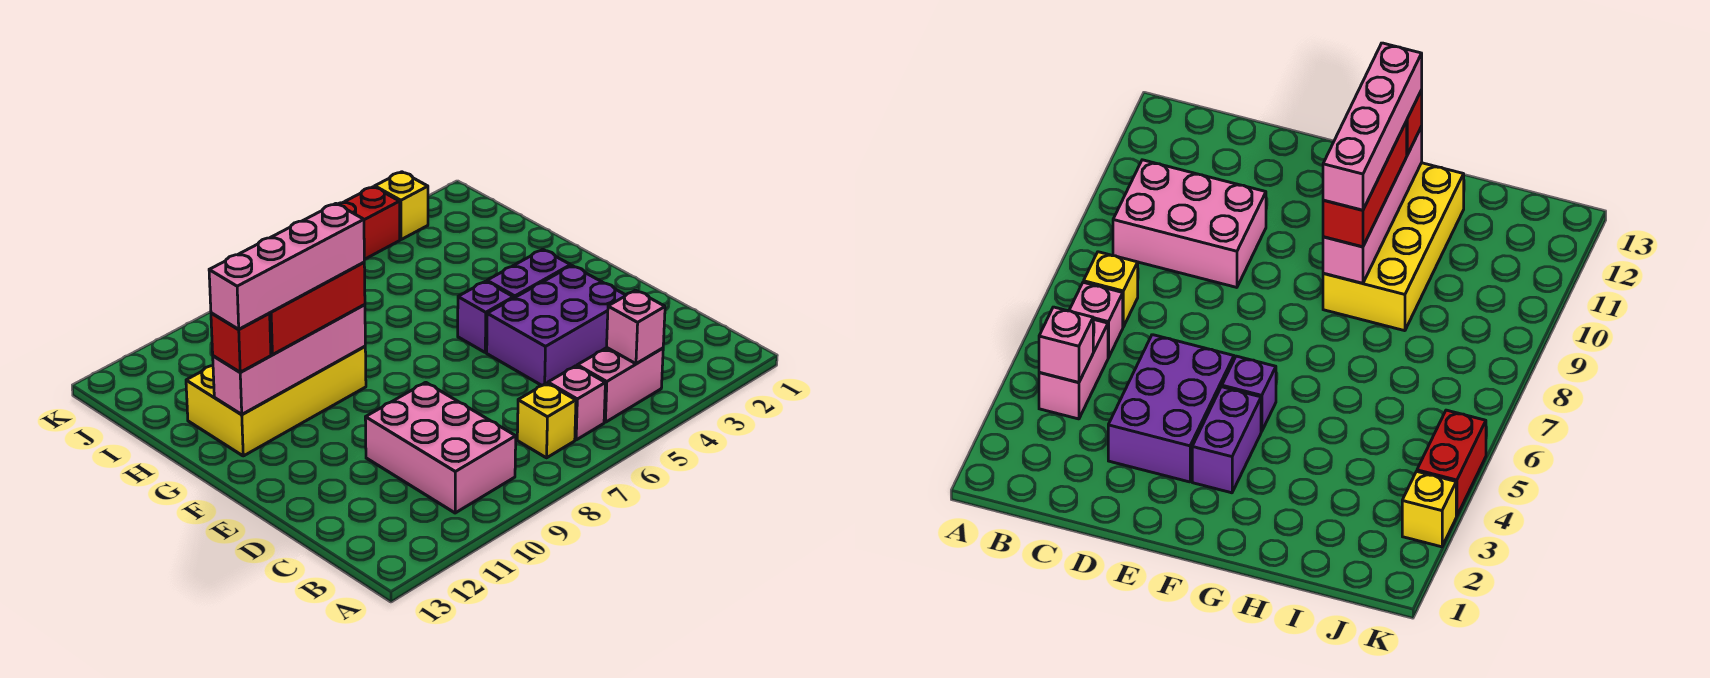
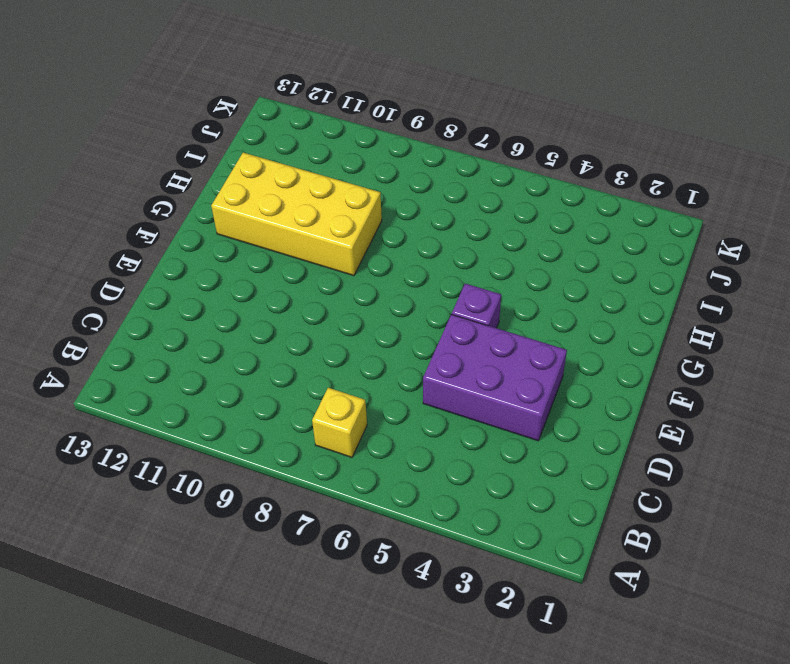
none -> pink 1x2 brick [577,348,663,422]
none -> pink 1x1 brick [548,366,605,440]
none -> pink 2x3 brick [365,382,516,513]

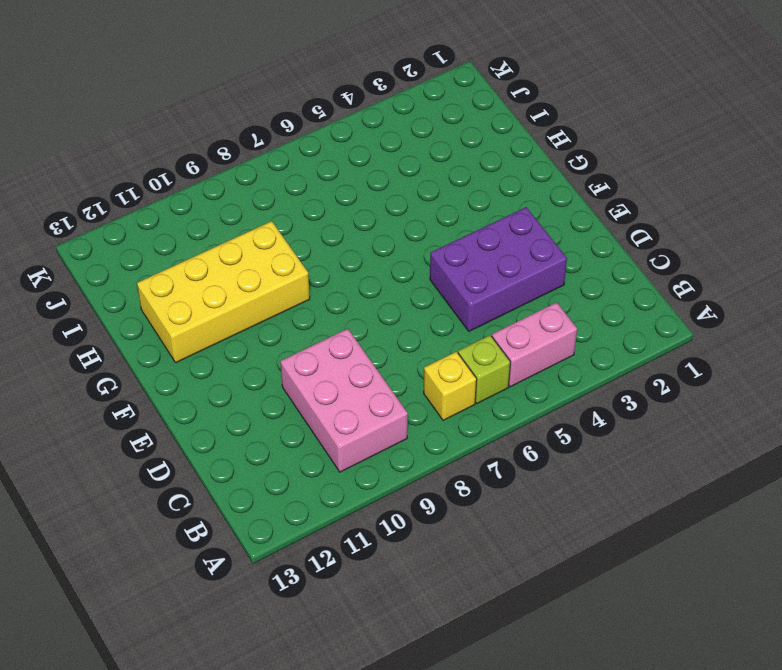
lime 1x1 brick [458,335,510,403] -> pink 1x1 brick [548,366,605,440]
none -> purple 1x2 brick [487,249,571,298]
none -> purple 1x1 brick [458,281,513,353]
none -> yellow 1x1 brick [375,172,428,240]

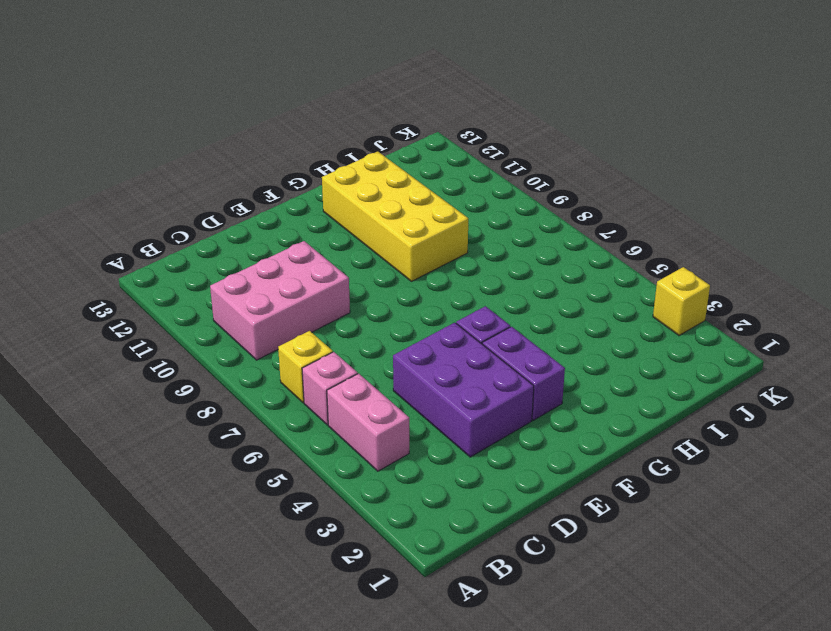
none -> red 1x2 brick [337,187,400,259]
none -> pink 1x1 brick [607,290,665,364]
none -> pink 1x4 brick [213,305,365,414]

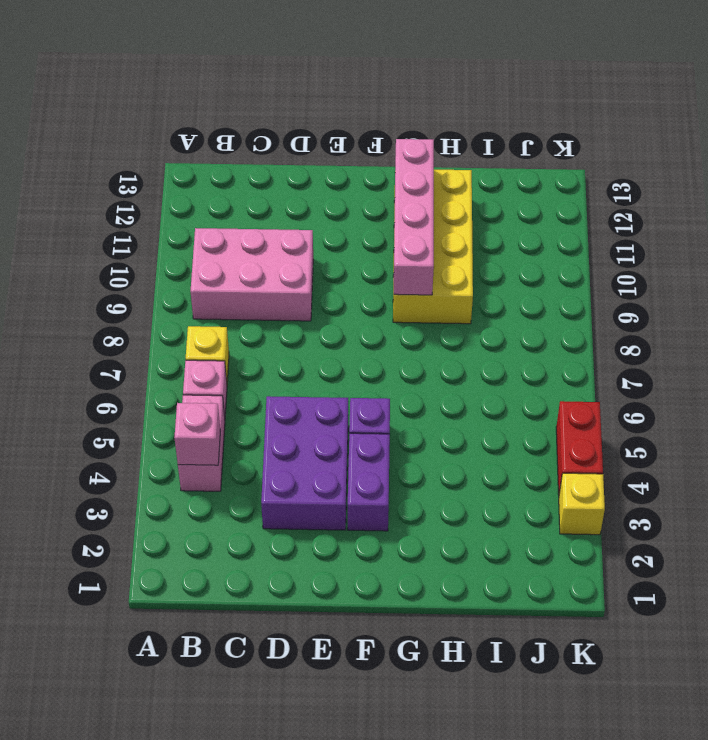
none -> red 1x3 brick [269,262,365,355]
none -> red 1x1 brick [211,313,271,372]
none -> pink 1x4 brick [209,204,364,329]

